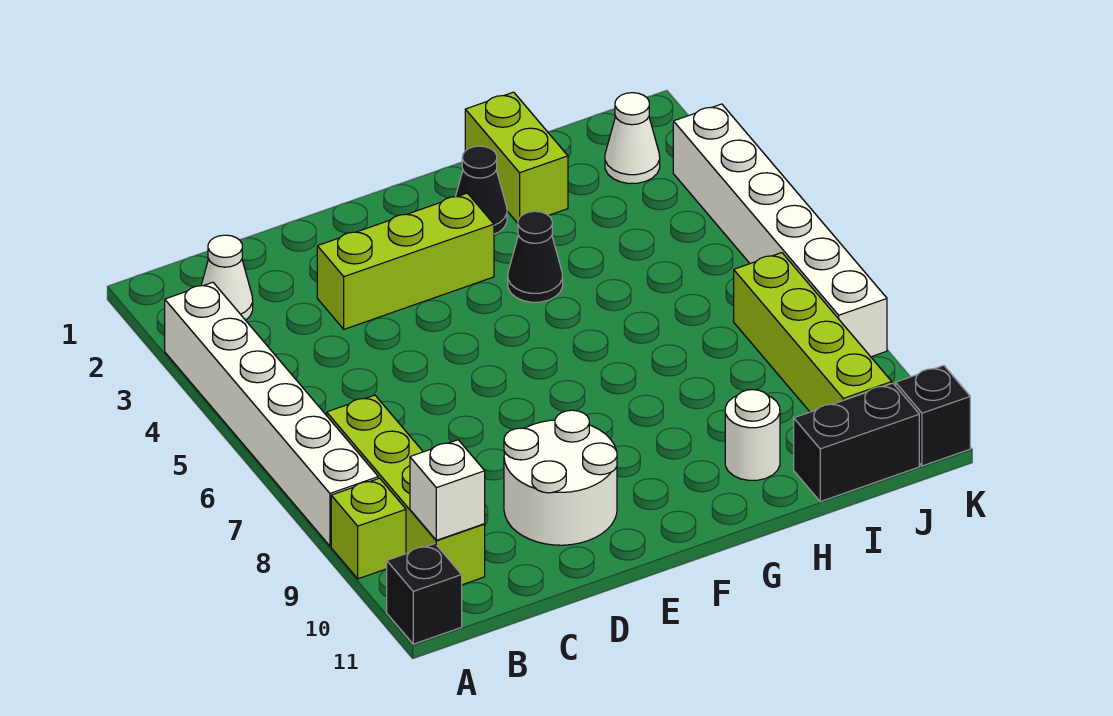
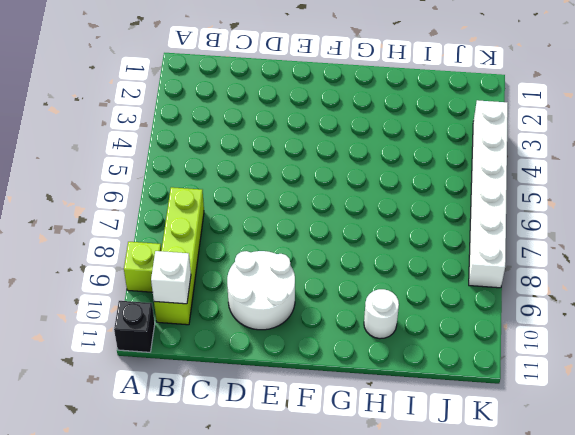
none -> white 1x6 brick [165,282,378,546]
none -> white 1x1 cone [201,235,253,320]
none -> lime 1x3 brick [317,193,494,329]

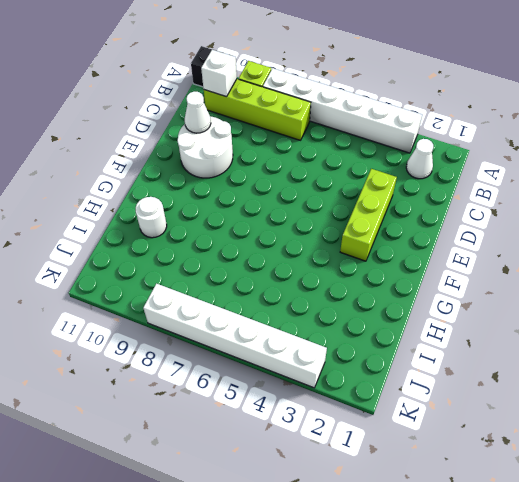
white 1x1 cone [185,92,211,133] -> white 1x1 cone moved to [605,93,660,184]
none -> black 1x1 cone [456,146,507,234]
none -> black 1x1 cone [508,211,563,302]
none -> lime 1x2 brick [465,92,568,223]

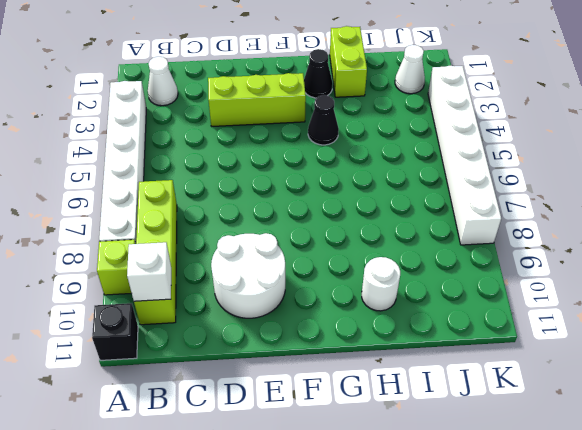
none -> black 1x2 brick [794,383,919,502]
none -> lime 1x4 brick [734,253,892,412]
none -> black 1x1 brick [896,365,970,466]

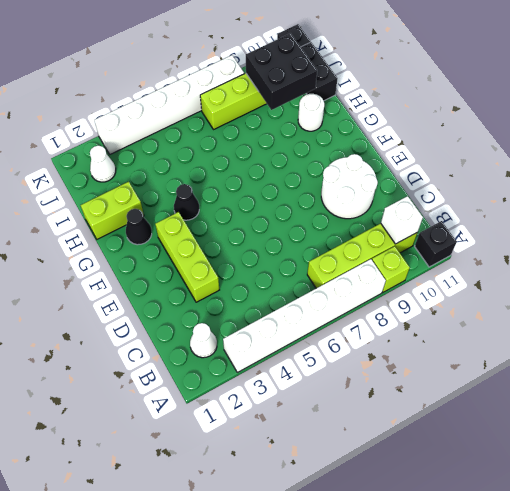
black 2x2 brick [246,33,317,110] -> none

